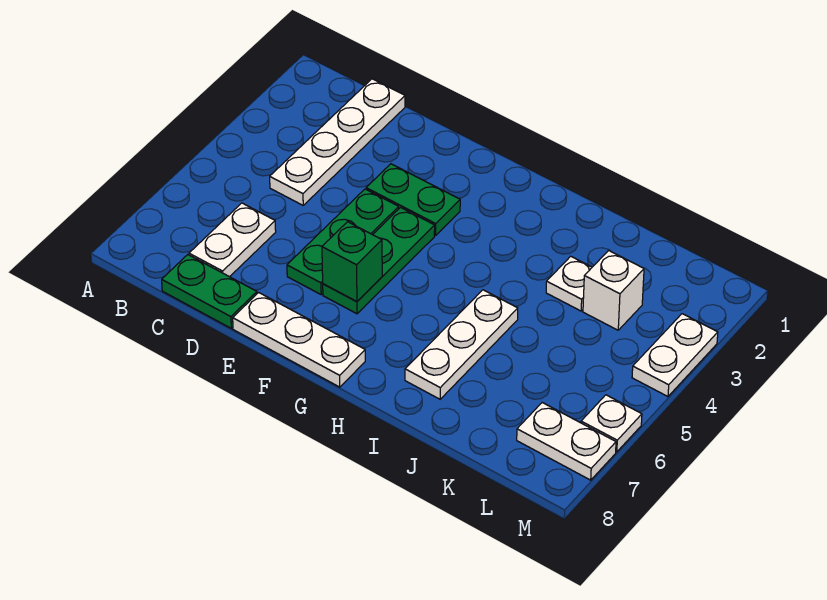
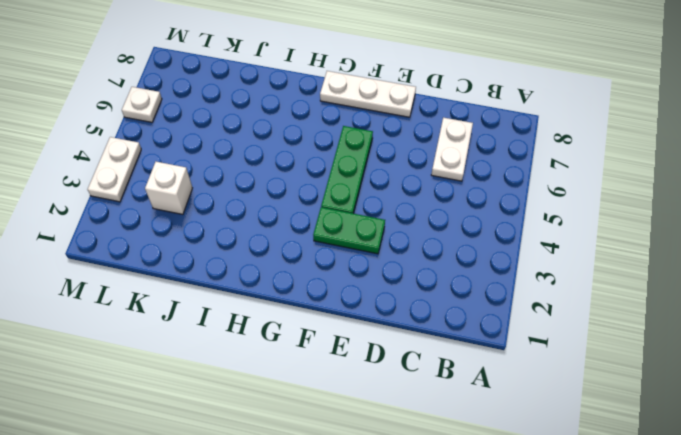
none -> white 1x4 plate [270,79,405,205]
none -> green 1x2 plate [162,255,257,328]
none -> green 1x3 plate [287,189,399,294]

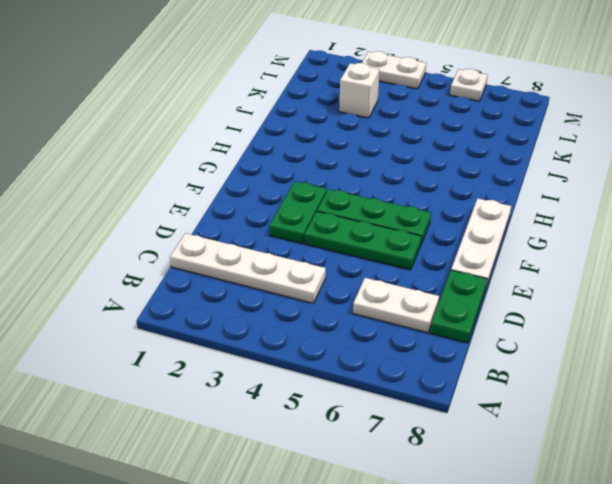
none -> white 1x3 plate [405,290,518,399]
none -> white 1x1 plate [546,256,592,311]
none -> white 1x2 plate [517,403,616,480]

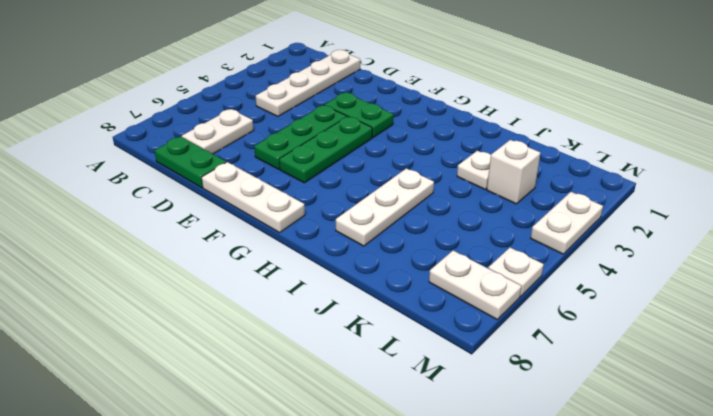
none -> green 1x1 brick [322,222,382,302]

